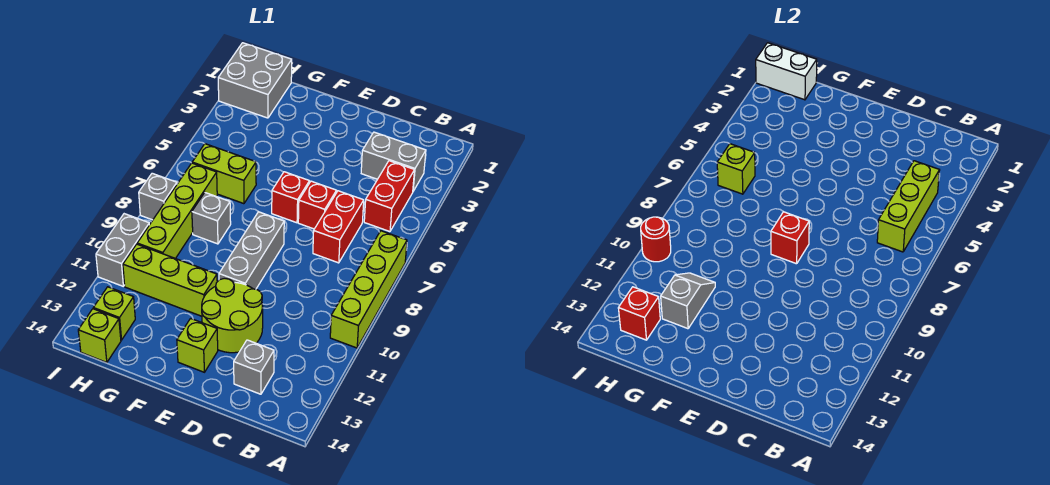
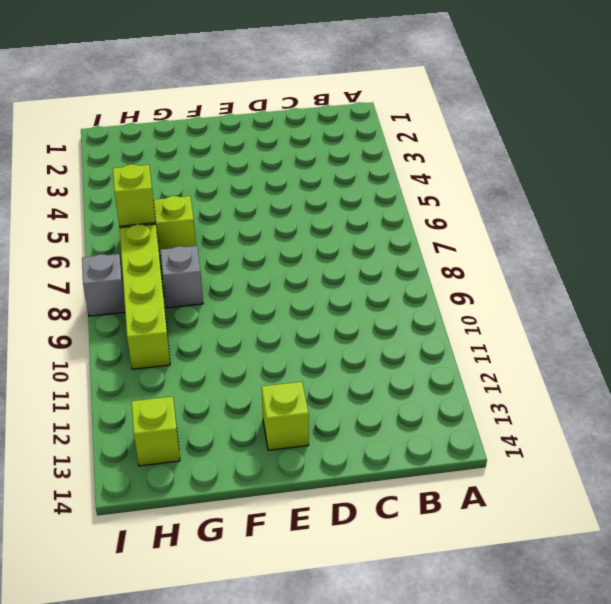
none -> lime 1x4 brick [330,231,407,348]
none -> grey 1x2 brick [361,132,426,191]
none -> red 1x2 brick [364,161,415,232]

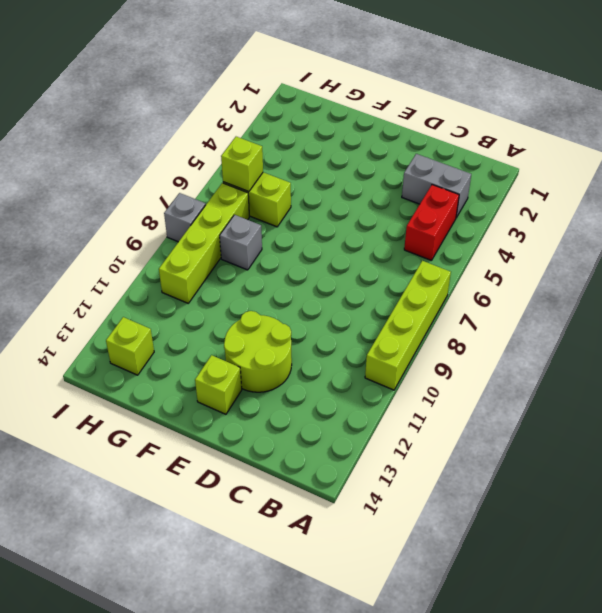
none -> red 1x2 brick [313,191,364,263]
none -> grey 1x1 brick [234,340,274,394]
none -> red 1x1 brick [298,181,336,229]

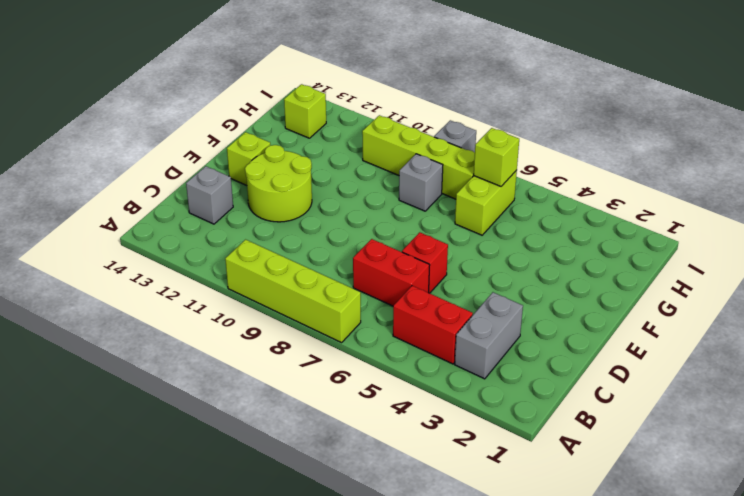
none -> red 1x1 brick [272,172,309,223]
none -> grey 1x3 brick [219,212,284,289]
none -> lime 1x3 brick [123,244,217,316]

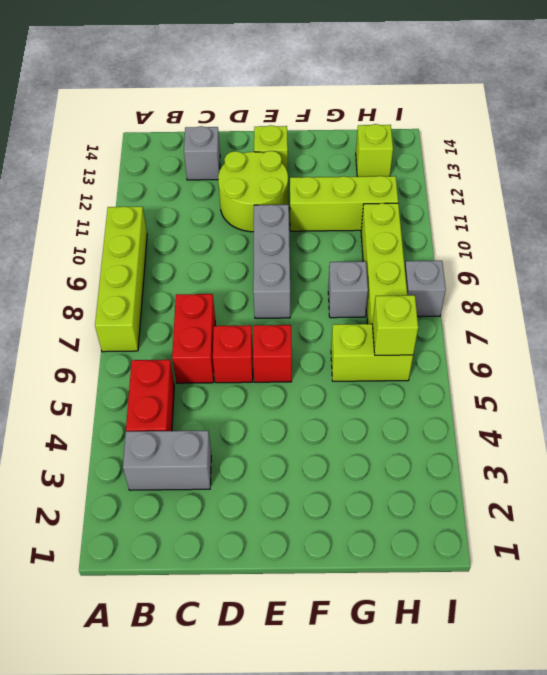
none -> grey 2x2 brick [218,43,292,118]
none -> lime 1x1 brick [78,309,121,363]
none -> grey 1x2 brick [96,214,149,286]

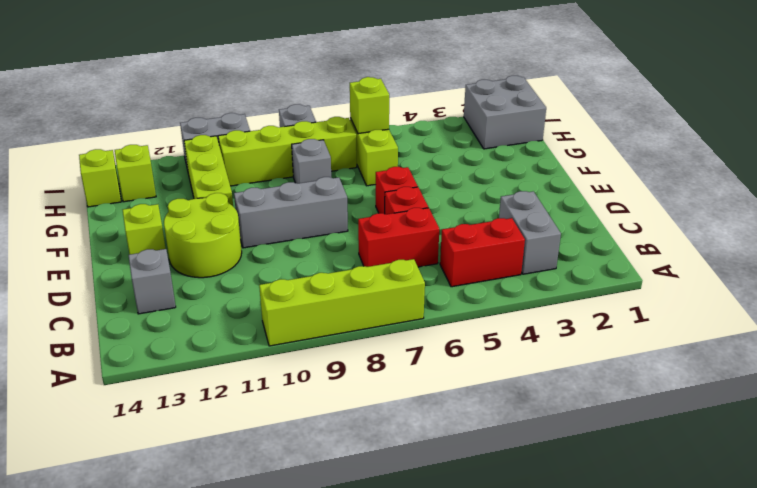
none -> lime 1x3 brick [877,161,940,252]
none -> red 1x1 brick [771,212,809,264]
none -> grey 1x2 slope [661,273,715,329]

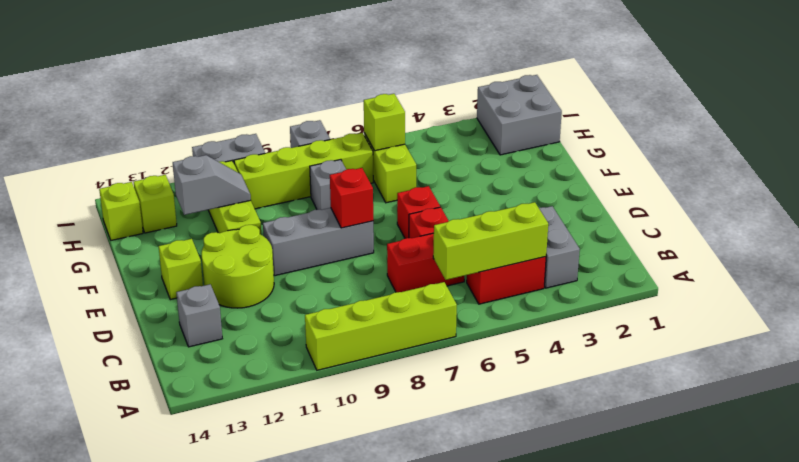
none -> white 1x2 brick [756,43,817,100]
none -> red 1x1 brick [618,287,660,340]
none -> red 1x1 round brick [641,217,671,262]

